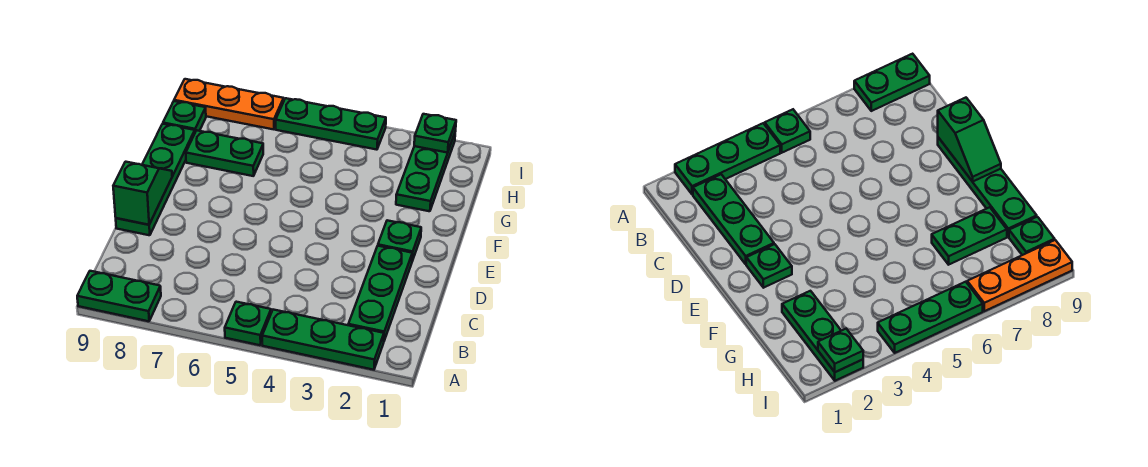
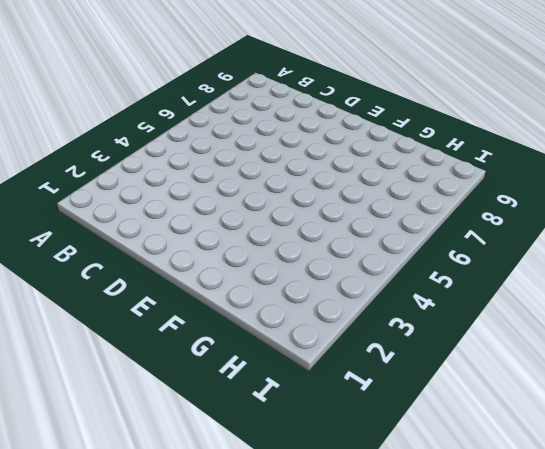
none -> green 1x3 plate [262,310,384,370]
none -> green 1x1 plate [225,302,271,345]
none -> green 1x2 plate [77,271,161,321]

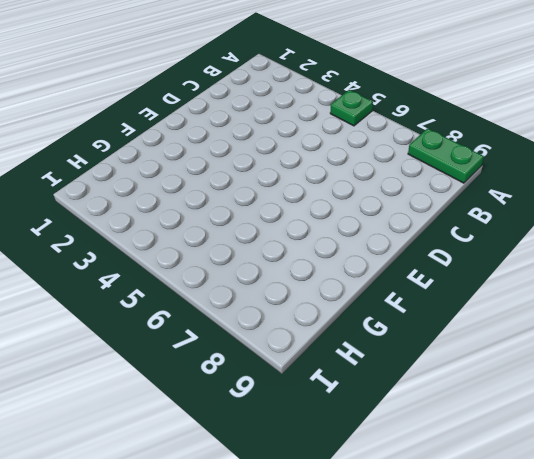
none -> green 1x3 plate [262,310,384,370]
none -> green 1x3 plate [348,246,412,341]
none -> green 1x4 plate [116,124,195,235]

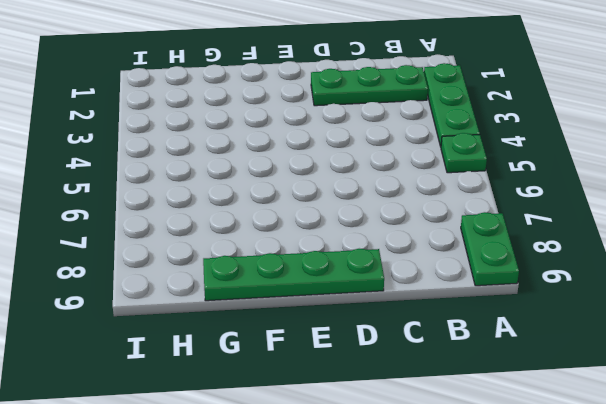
none -> green 1x1 plate [378,220,421,261]
none -> green 1x3 plate [396,134,455,211]
none -> green 1x2 plate [186,130,263,176]

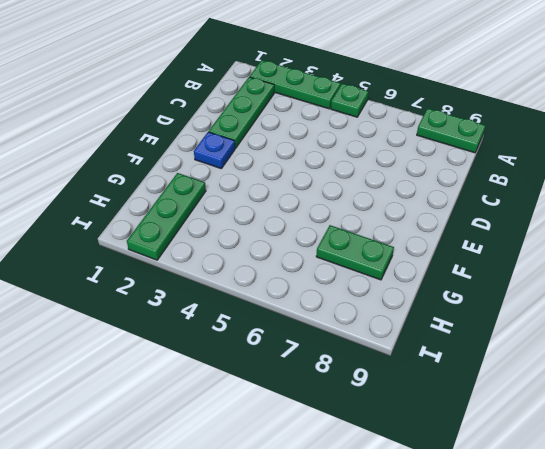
blue 1x1 plate [194,132,235,169] -> green 1x1 plate [378,220,421,261]
none -> green 1x4 plate [116,124,195,235]
none -> green 1x1 plate [163,101,206,132]
none -> green 1x3 plate [276,98,386,150]

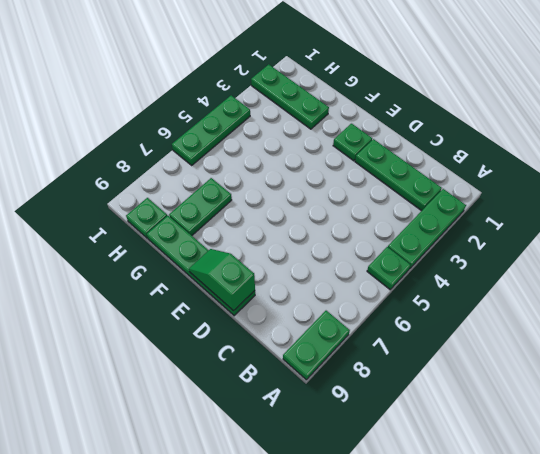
none -> orange 1x3 plate [174,79,284,129]
none -> green 1x1 plate [414,114,456,153]

